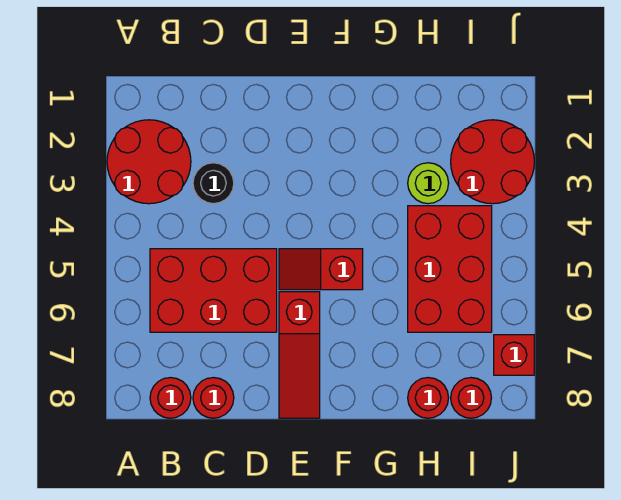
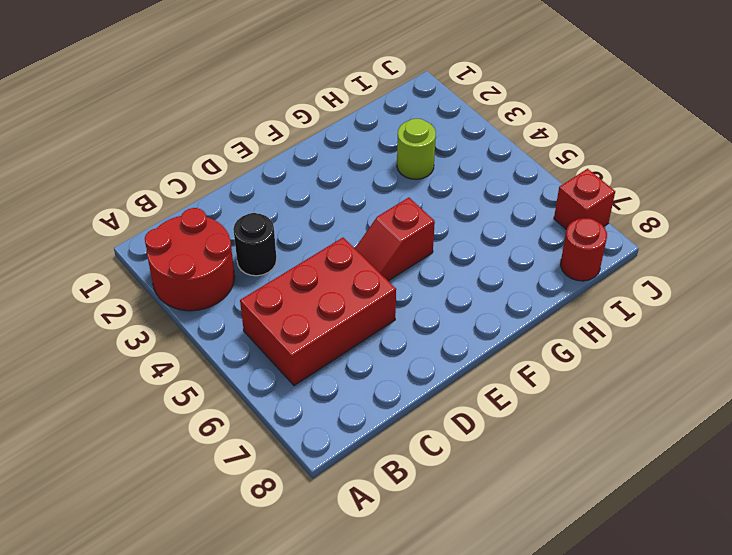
none -> red 1x1 round brick [150,378,191,418]
none -> red 1x1 round brick [193,378,234,418]
none -> red 1x3 slope [279,292,320,418]

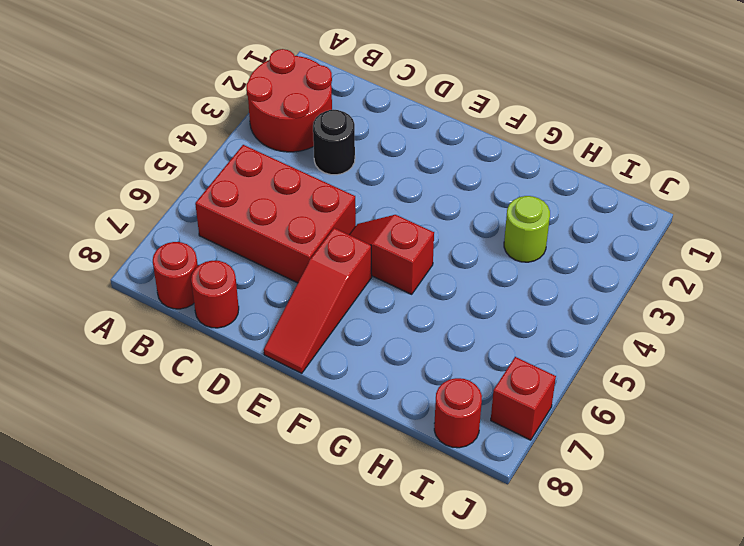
none -> red 2x3 brick [408,206,492,332]
none -> red 1x1 round brick [408,378,449,418]
none -> red 2x2 round brick [451,120,534,204]

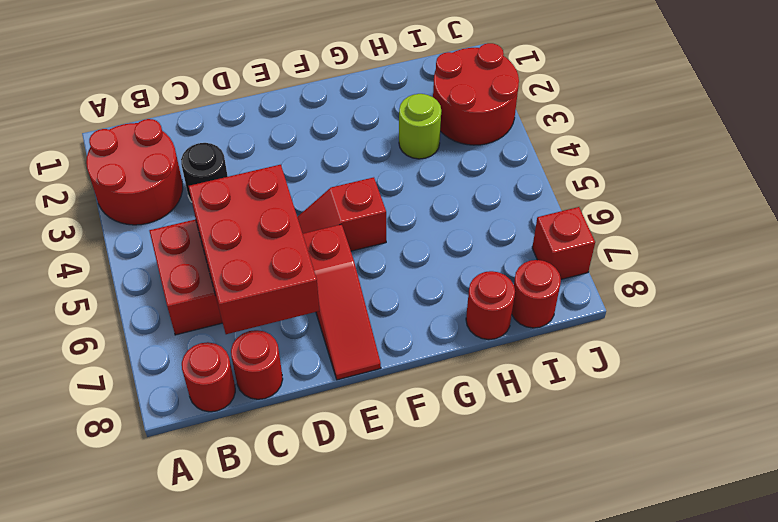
red 2x3 brick [189,165,320,334] -> red 2x3 brick moved to [408,206,492,332]

